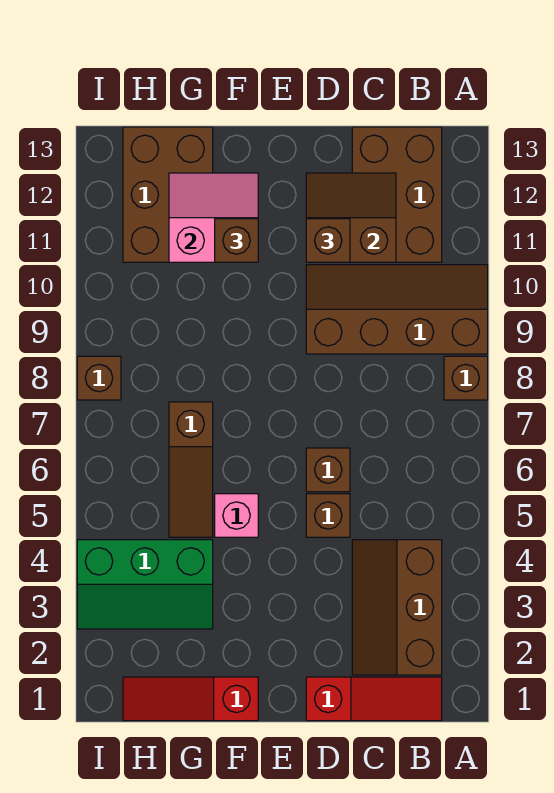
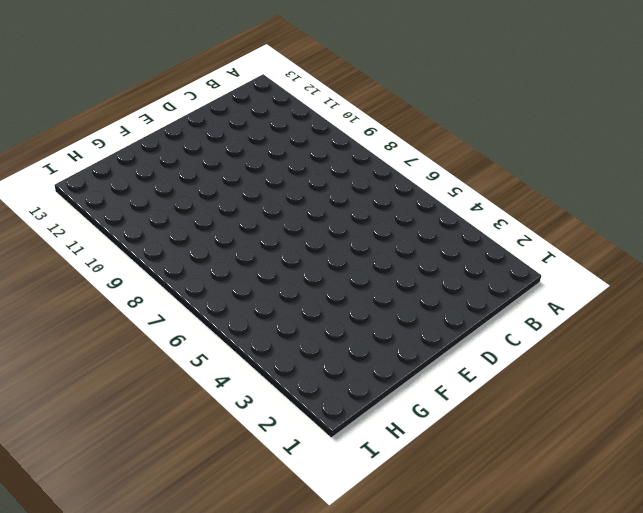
none -> brown 1x1 brick [444,356,488,400]
none -> brown 2x4 slope [306,265,488,354]
none -> red 1x3 slope [306,677,442,721]

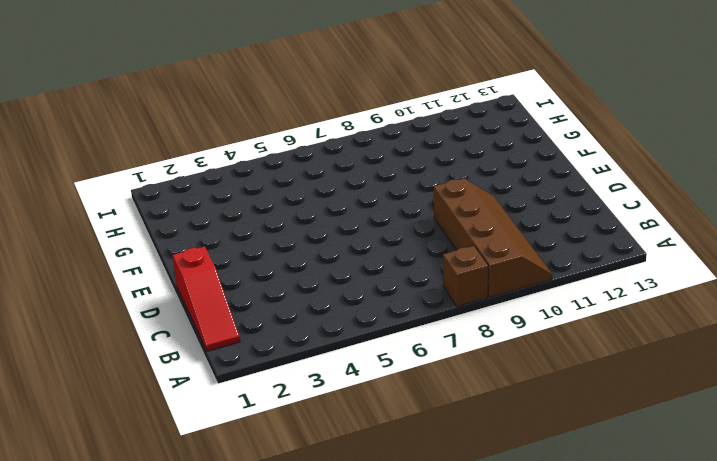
none -> brown 2x3 slope [352,540,442,675]
none -> brown 2x3 brick [352,127,442,262]
none -> brown 1x1 brick [306,494,350,537]

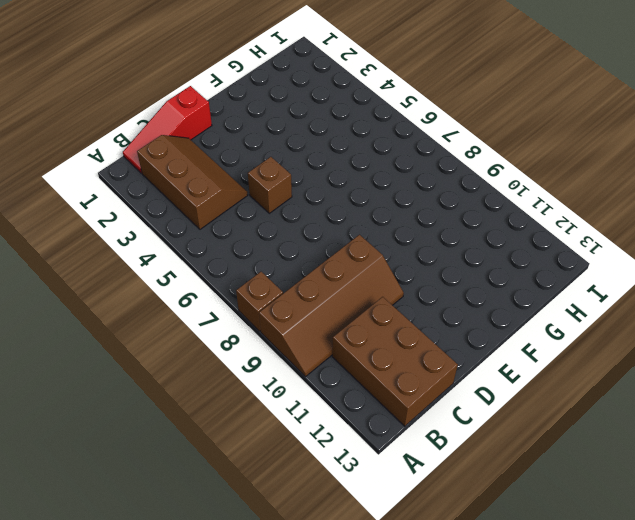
none -> brown 1x1 brick [306,448,350,492]
none -> red 1x3 slope [123,677,258,721]
none -> pink 1x1 brick [215,494,258,537]

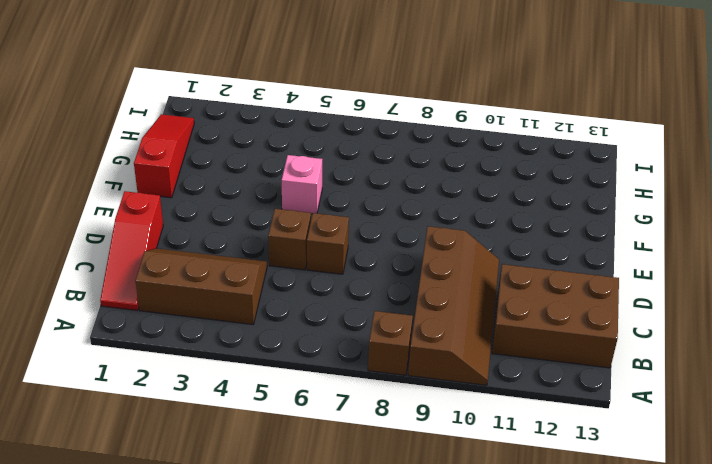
none -> green 2x3 slope [77,540,213,629]
none -> brown 1x3 slope [169,402,213,537]
none -> brown 2x3 brick [123,127,213,262]

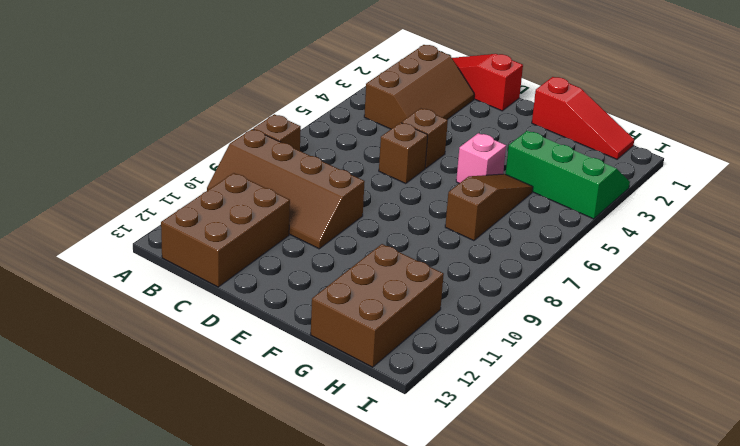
none -> brown 1x1 brick [77,356,121,400]
none -> brown 2x2 slope [306,173,396,262]
none -> pink 2x2 slope [169,173,258,262]

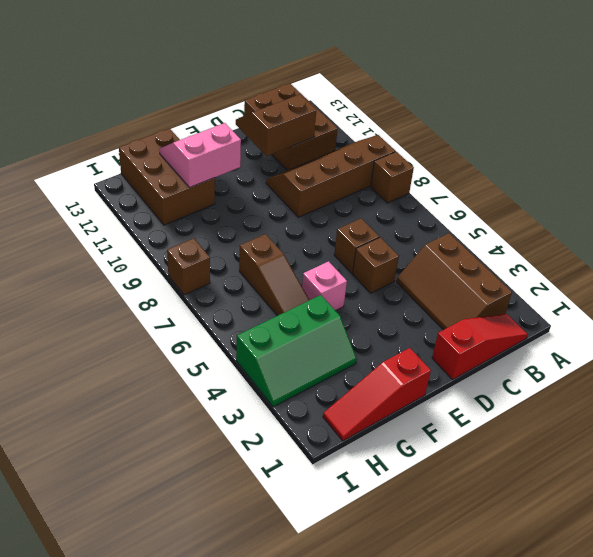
none -> brown 1x1 brick [306,219,350,262]
none -> brown 1x1 brick [215,219,258,262]

